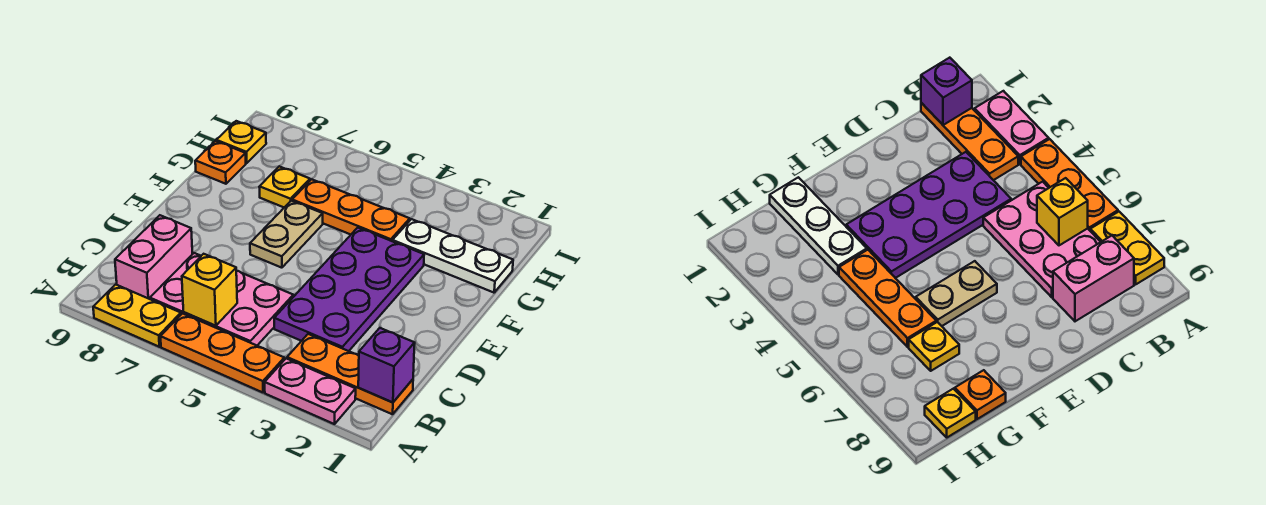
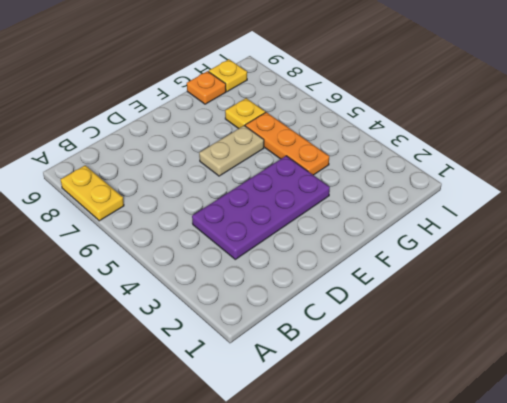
none -> pink 1x2 plate [265,358,356,424]
none -> orange 1x3 plate [160,314,284,392]
none -> orange 1x3 plate [287,334,413,414]

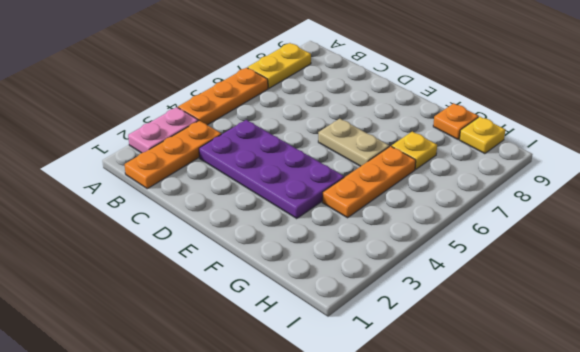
none -> pink 2x3 plate [150,253,293,345]
none -> pink 1x2 brick [115,215,192,299]
none -> white 1x3 plate [393,219,513,293]

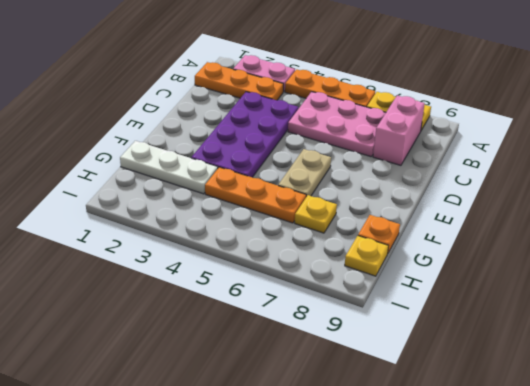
none -> purple 1x1 brick [358,328,415,403]
none -> yellow 1x1 brick [182,254,237,326]

